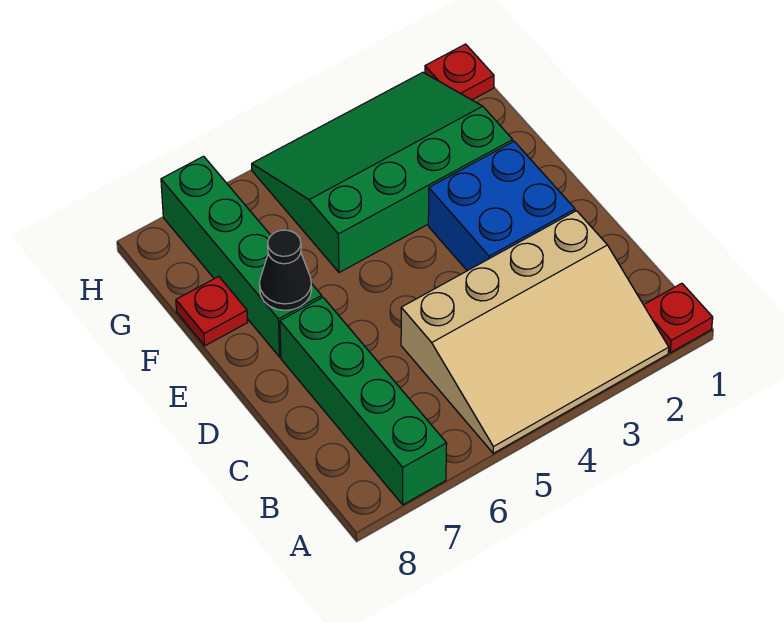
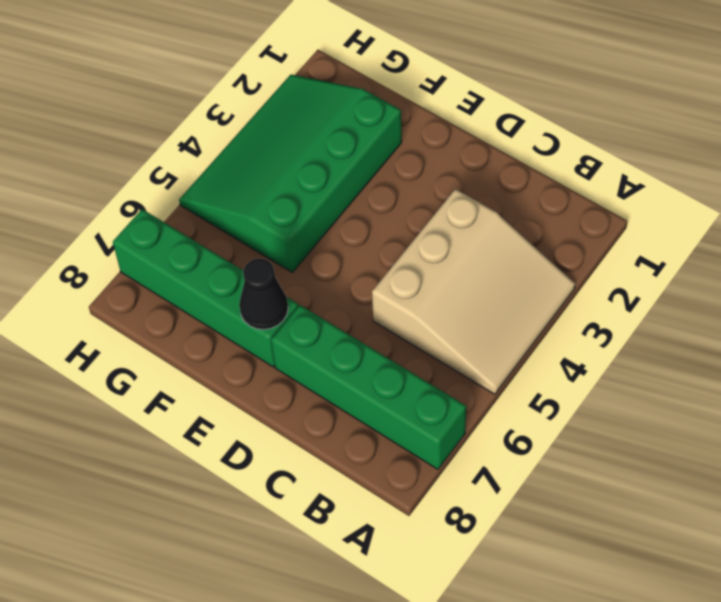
tan 3x3 slope [372,189,575,394] -> tan 3x4 slope [401,211,669,453]
none -> red 1x1 plate [644,283,713,353]
none -> blue 2x2 brick [428,142,575,271]

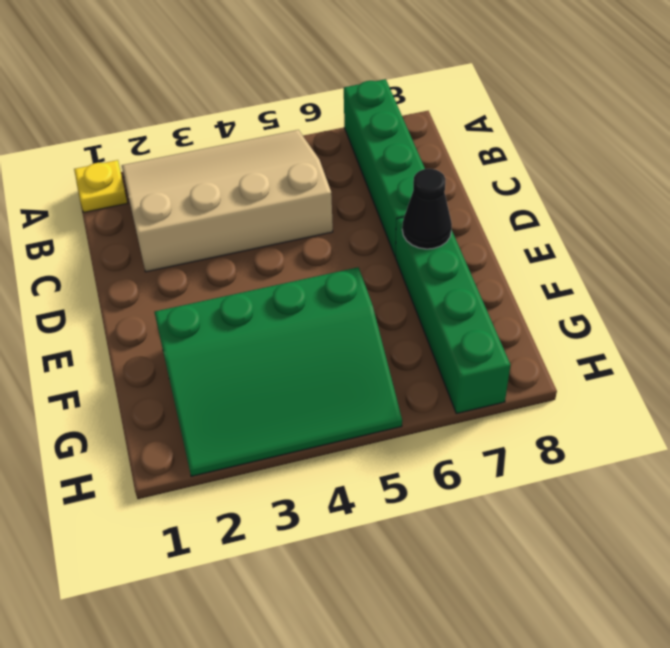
yellow 1x1 plate [74,160,127,212] -> red 1x1 plate [644,283,713,353]
none -> blue 2x2 brick [428,142,575,271]
none -> red 1x1 plate [176,276,248,346]

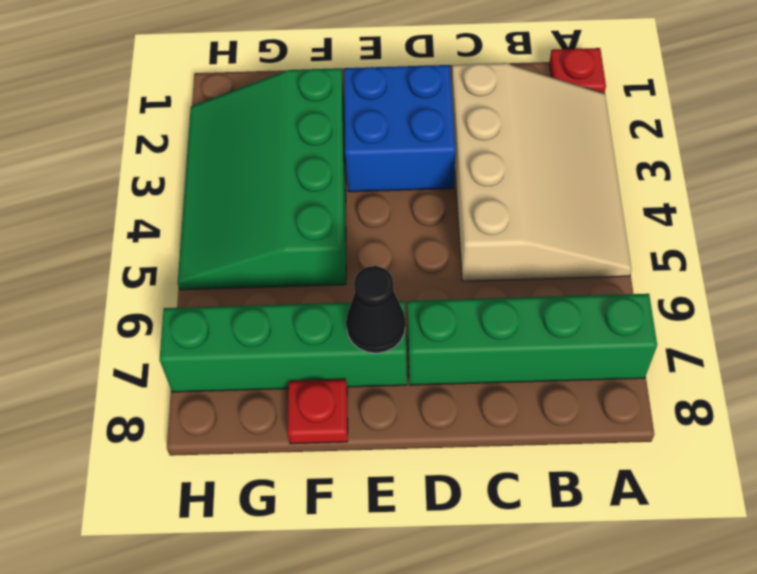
none -> red 1x1 plate [425,44,494,100]

